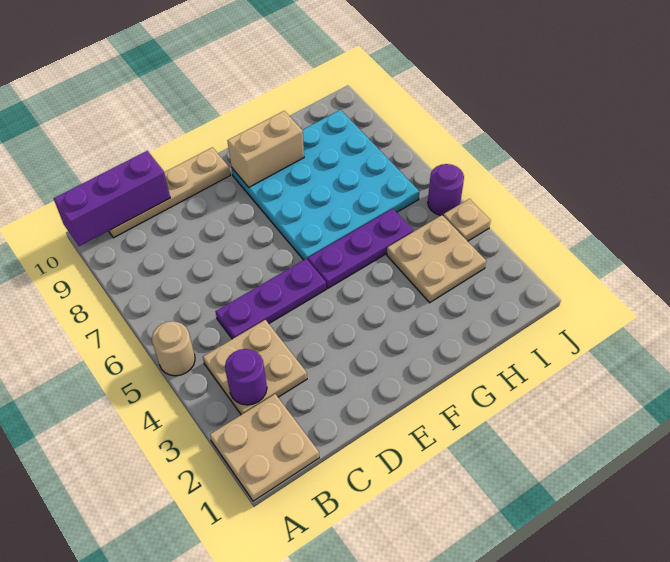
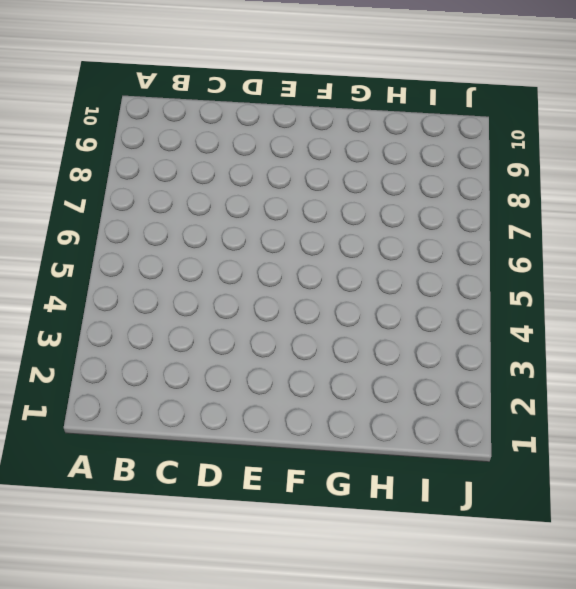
none -> tan 2x2 plate [210,394,319,501]
none -> tan 1x1 round brick [152,321,195,376]
none -> tan 2x2 plate [203,320,307,415]

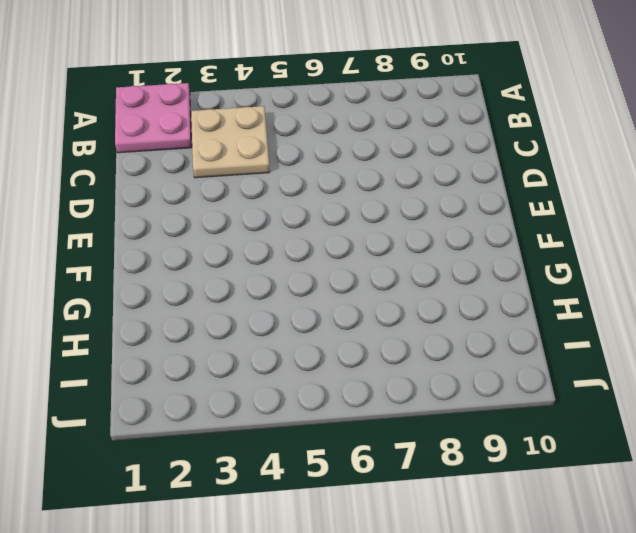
pink 2x2 plate [115,83,192,153] -> tan 2x2 plate [210,394,319,501]
none -> tan 1x1 round brick [152,321,195,376]
none -> tan 1x4 plate [109,147,230,238]
none -> purple 1x3 plate [215,259,326,339]

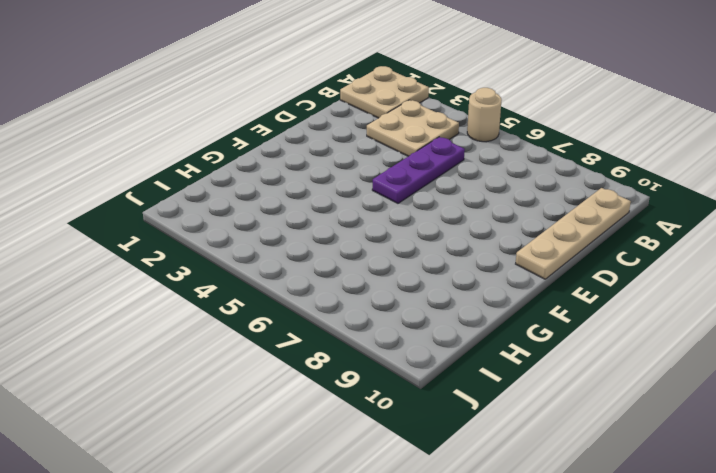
none -> purple 1x3 plate [308,209,413,288]
none -> cyan 4x4 plate [232,110,419,260]
none -> tan 2x2 plate [387,215,486,303]

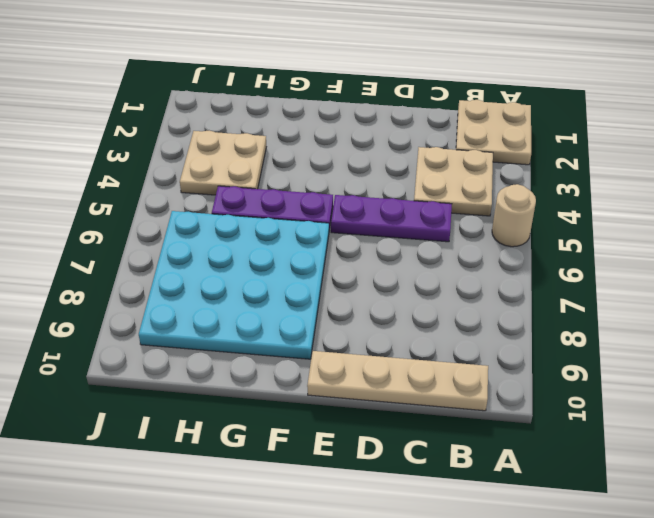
none -> tan 1x1 plate [443,199,491,241]
none -> purple 1x1 round brick [428,164,464,215]
none -> purple 1x3 brick [54,151,170,246]

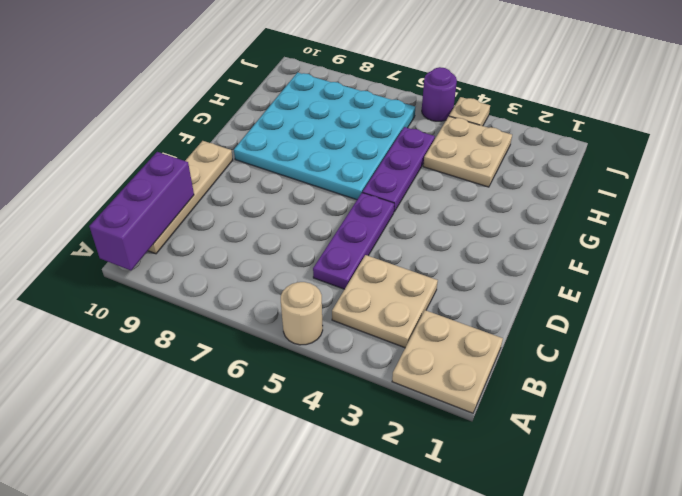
none -> purple 1x1 round brick [225,349,267,405]
none -> tan 1x2 brick [228,111,304,187]

